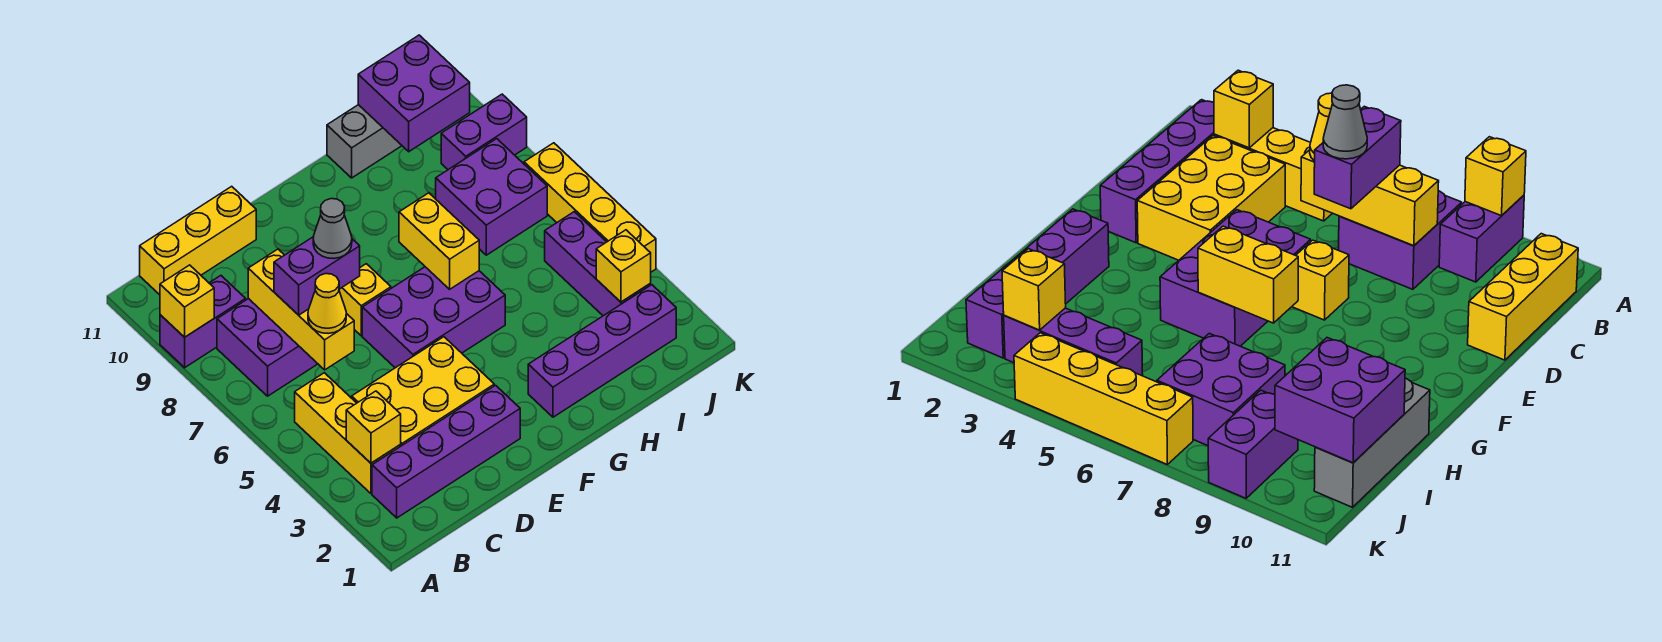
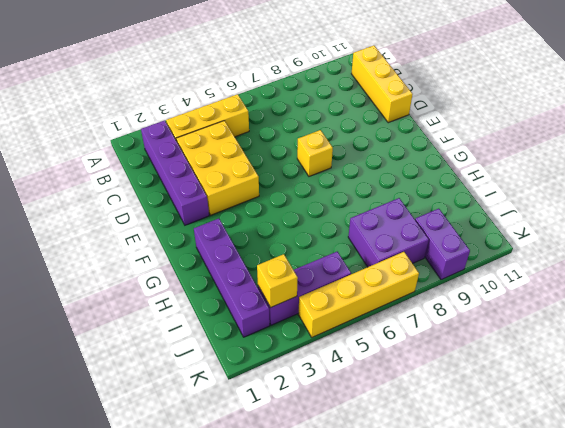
none -> purple 1x2 brick [160,276,246,368]
none -> purple 2x2 brick [217,298,318,396]
none -> purple 2x3 brick [362,267,505,368]

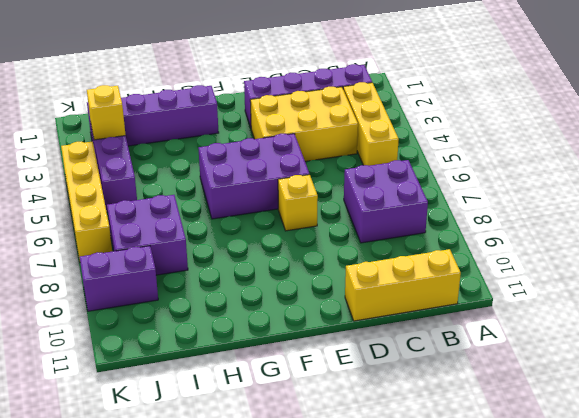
none -> purple 1x2 brick [160,276,246,368]
none -> grey 1x3 brick [327,105,402,178]
none -> yellow 1x1 brick [160,265,214,337]

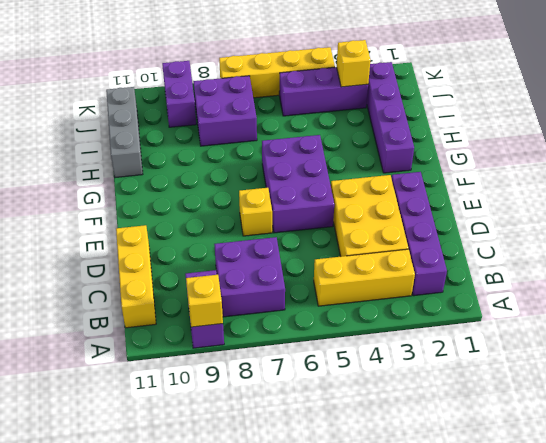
none -> yellow 1x1 brick [346,391,401,463]
none -> yellow 1x3 brick [248,249,354,370]
none -> yellow 1x2 brick [399,193,479,289]

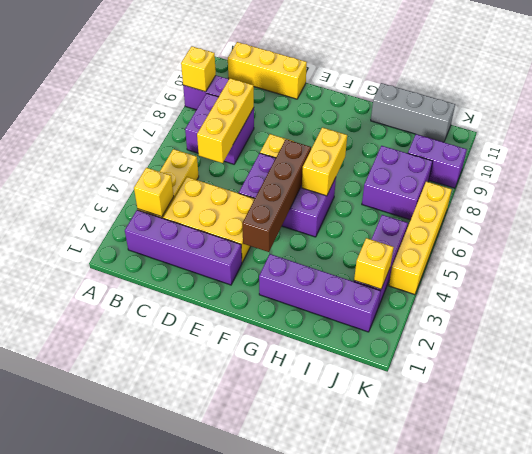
brown 1x4 brick [242,139,311,252] -> none
none -> purple 2x2 brick [358,35,470,152]
none -> yellow 1x1 cone [308,274,346,334]
none -> purple 1x2 brick [274,237,360,315]

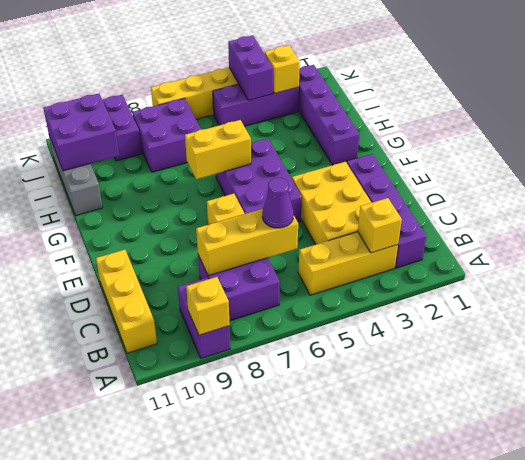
purple 1x1 cone [262,178,294,228] -> yellow 1x1 cone [308,274,346,334]
purple 1x2 brick [228,35,273,100] -> purple 1x2 brick moved to [274,237,360,315]
none -> grey 1x1 cone [313,199,352,259]

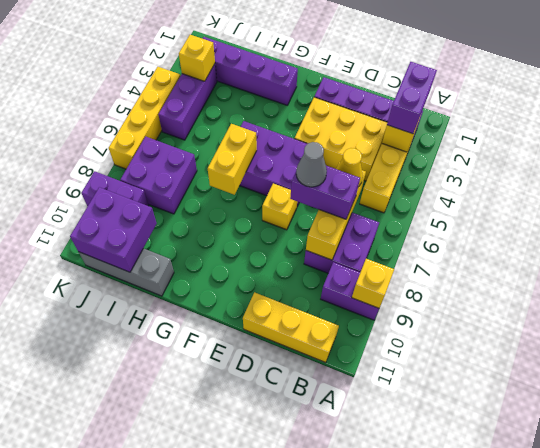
purple 1x2 brick [387,62,437,134] -> none

